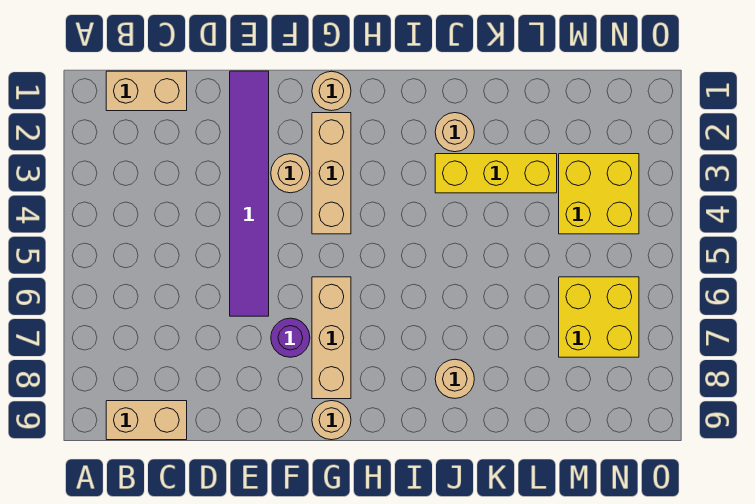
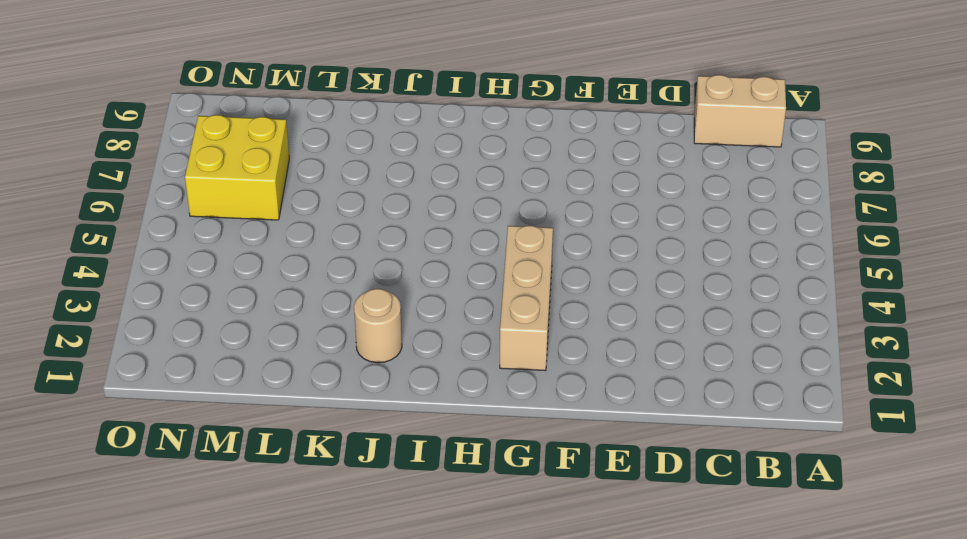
none -> tan 1x2 brick [106,71,187,111]
none -> purple 1x6 tile [230,71,269,316]
none -> tan 1x1 round brick [271,154,310,193]

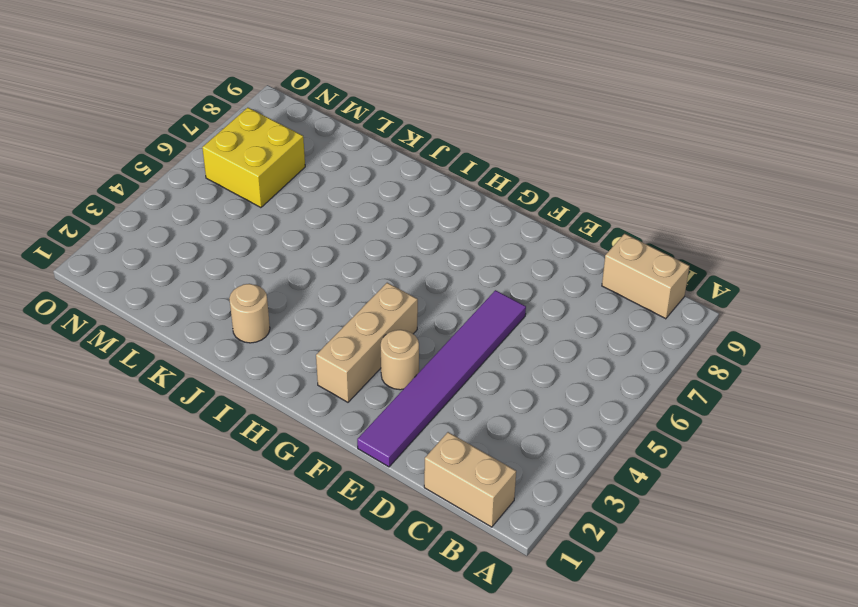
none -> purple 1x1 round brick [271,318,310,357]
none -> tan 1x1 round brick [312,71,351,111]
none -> tan 1x3 brick [312,277,351,399]

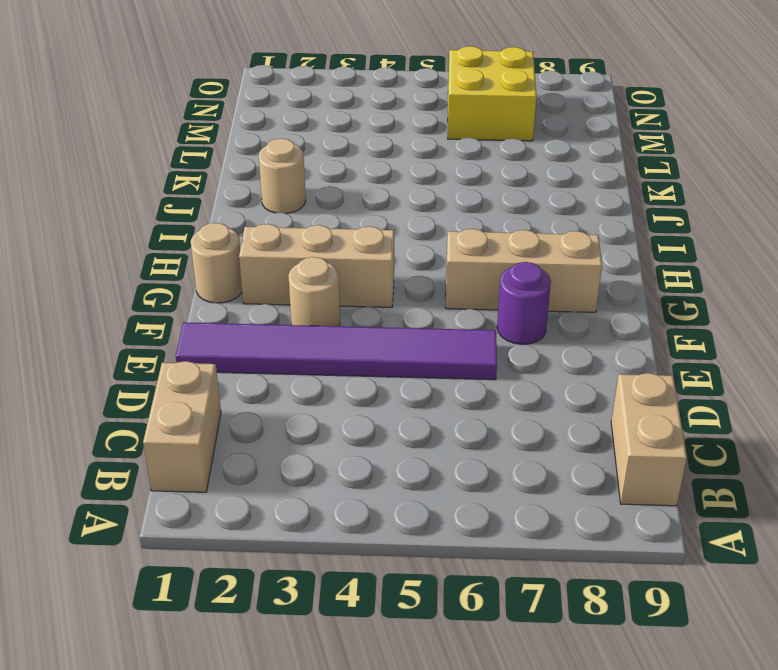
none -> tan 1x1 round brick [312,401,351,440]
none -> yellow 1x3 brick [435,154,557,193]
none -> tan 1x1 round brick [435,359,474,398]

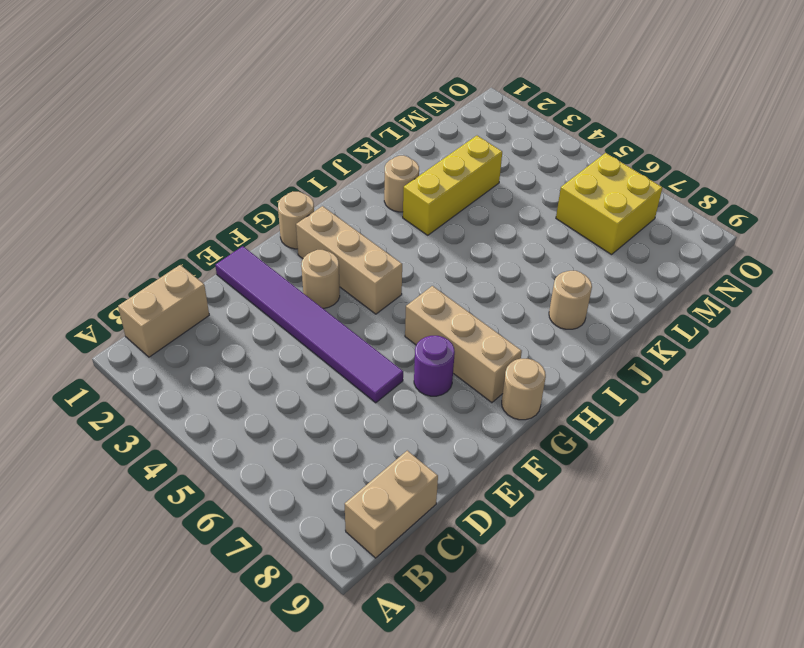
none -> yellow 2x2 brick [559,154,639,234]

